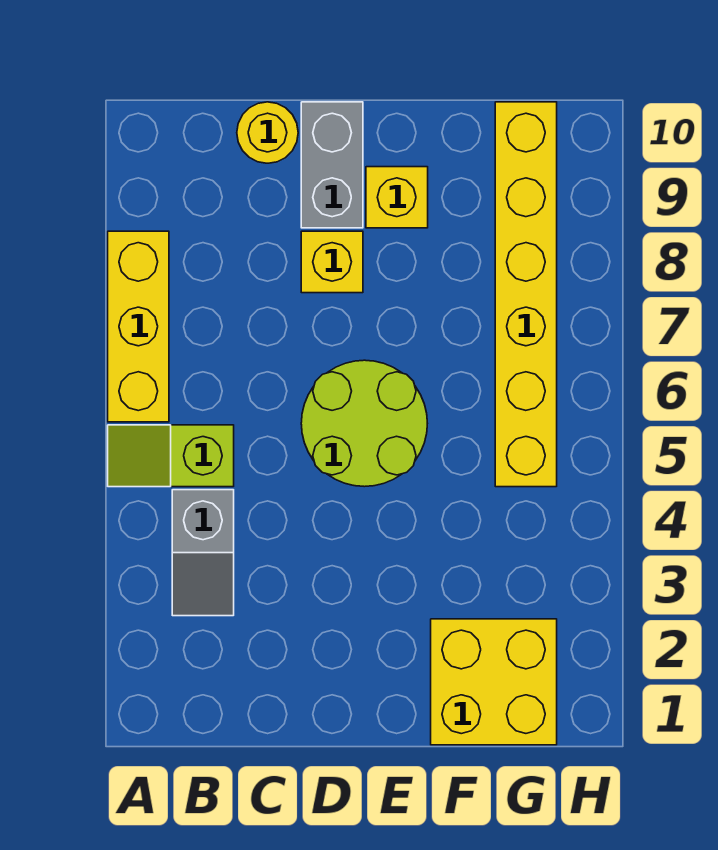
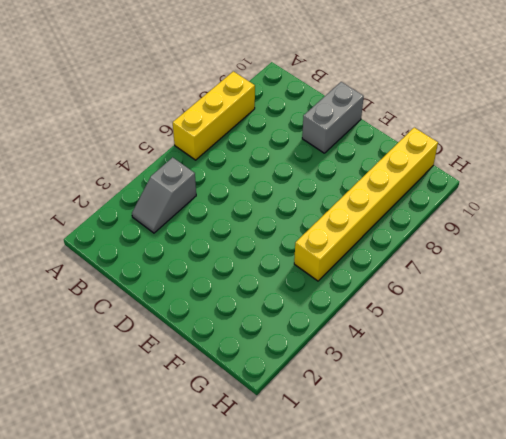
none -> lime 1x2 slope [108,425,234,487]
none -> yellow 1x1 round brick [237,102,298,163]

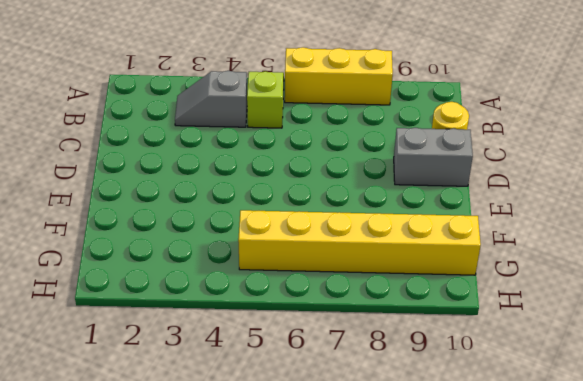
none -> lime 2x2 round brick [301,360,427,487]
none -> yellow 1x1 brick [301,231,363,293]

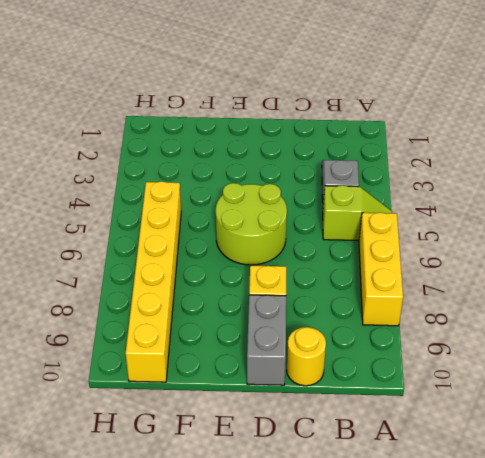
none -> yellow 1x1 brick [366,167,428,228]
none -> yellow 2x2 brick [431,619,557,745]

